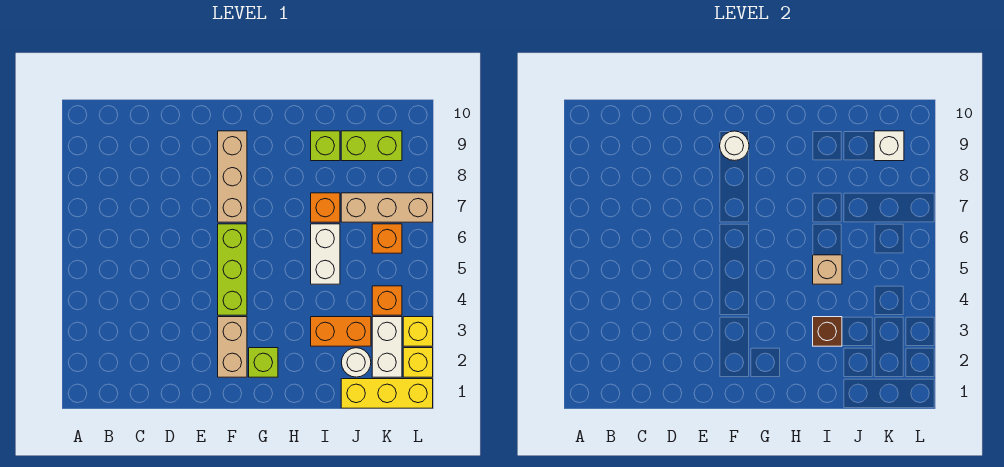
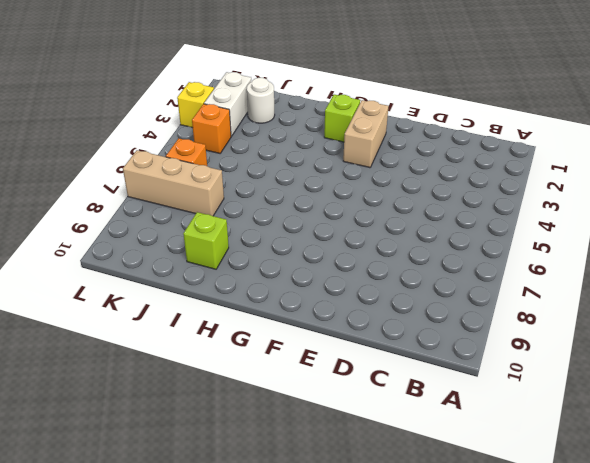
none -> lime 1x3 brick [218,224,247,315]
none -> tan 1x3 brick [218,131,247,222]
none -> orange 1x2 brick [311,317,371,346]

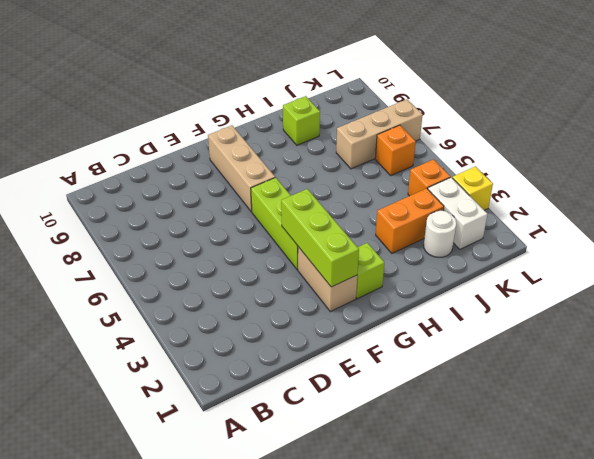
lime 1x3 brick [281,189,359,287] -> none
none -> white 1x2 brick [311,224,340,284]
none -> orange 1x1 brick [311,193,340,222]
none -> yellow 1x3 brick [341,379,433,408]

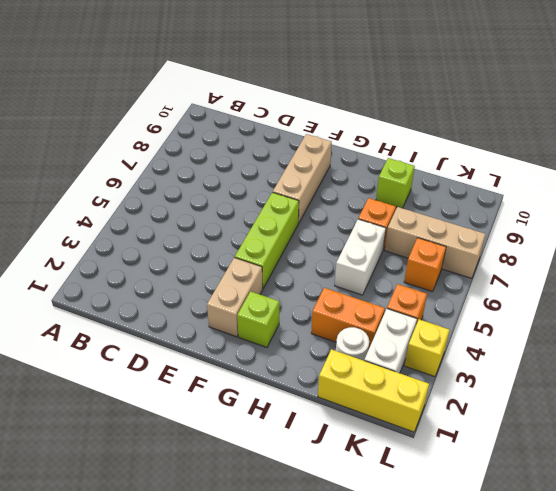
none -> lime 1x2 brick [341,131,402,161]
none -> yellow 1x1 brick [403,348,433,377]
none -> white 1x1 round brick [720,131,749,161]

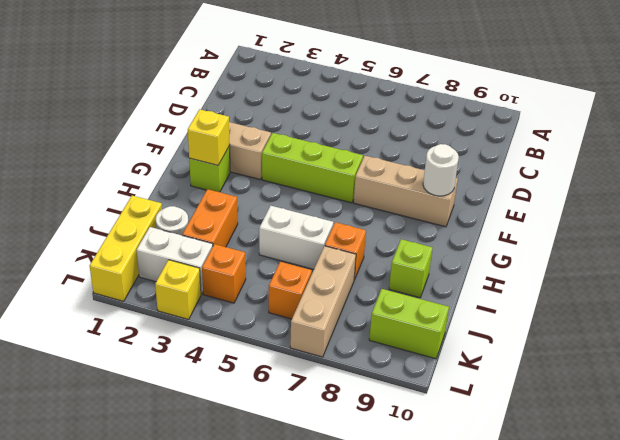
yellow 1x1 brick [188,109,230,165] -> yellow 1x1 brick moved to [403,348,433,377]
lime 1x2 brick [369,289,449,359] -> lime 1x2 brick turned to [341,131,402,161]
none -> brown 1x1 brick [813,317,842,346]
none -> tan 1x1 brick [813,255,842,284]
none -> white 1x1 brick [874,131,904,161]

